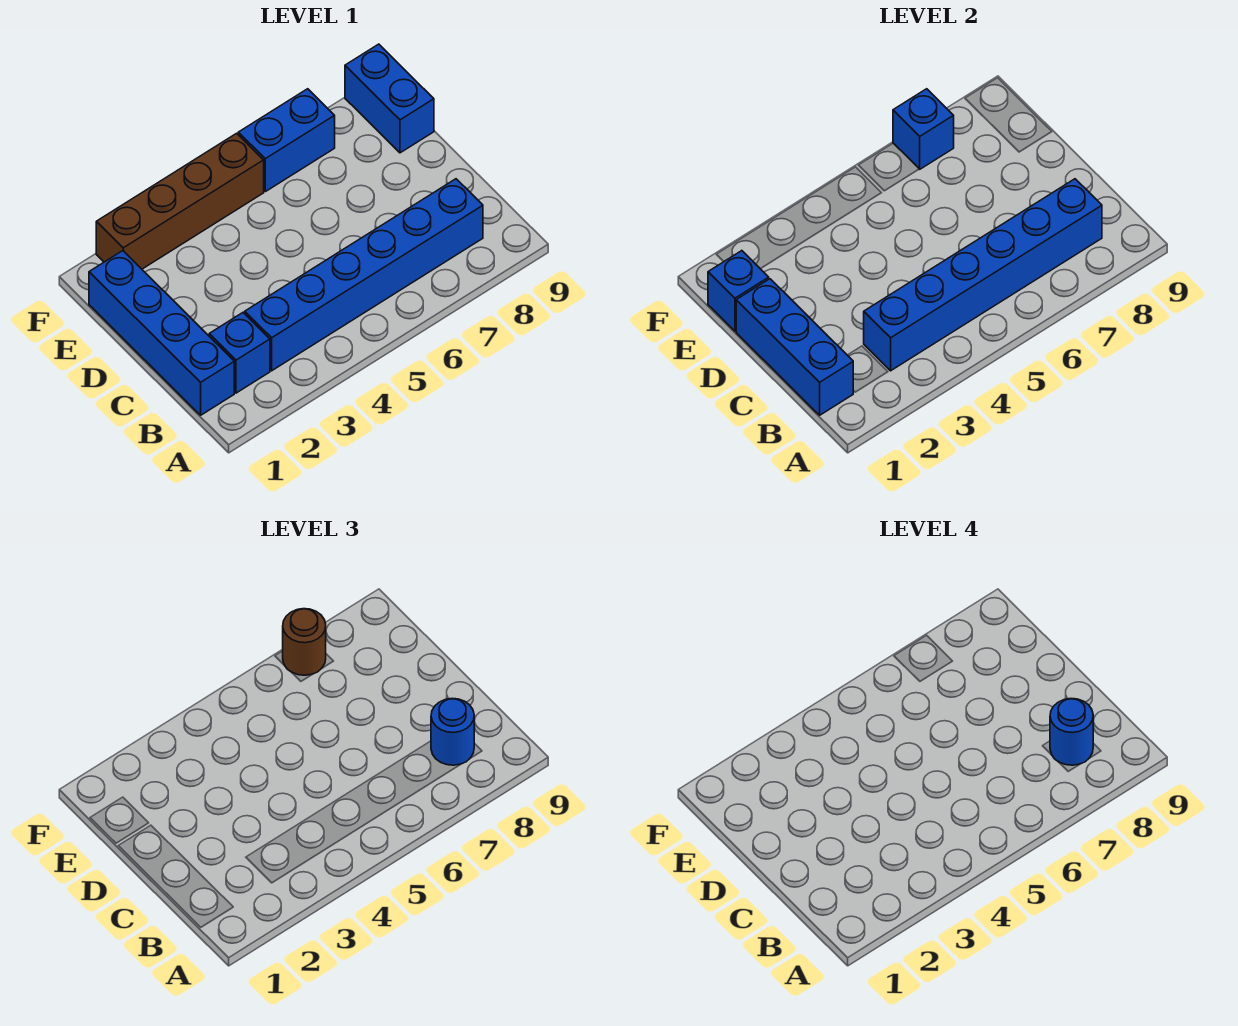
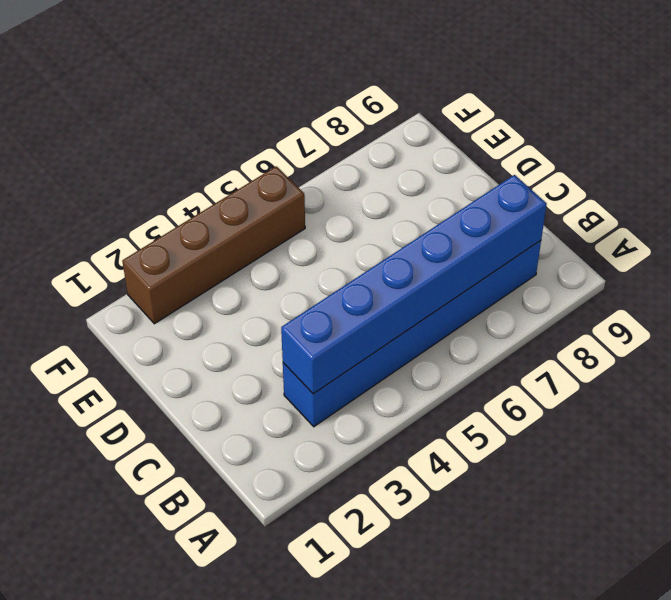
none -> blue 1x4 brick [89,251,234,415]
none -> blue 1x1 brick [209,313,270,393]
none -> blue 1x2 brick [345,44,434,153]

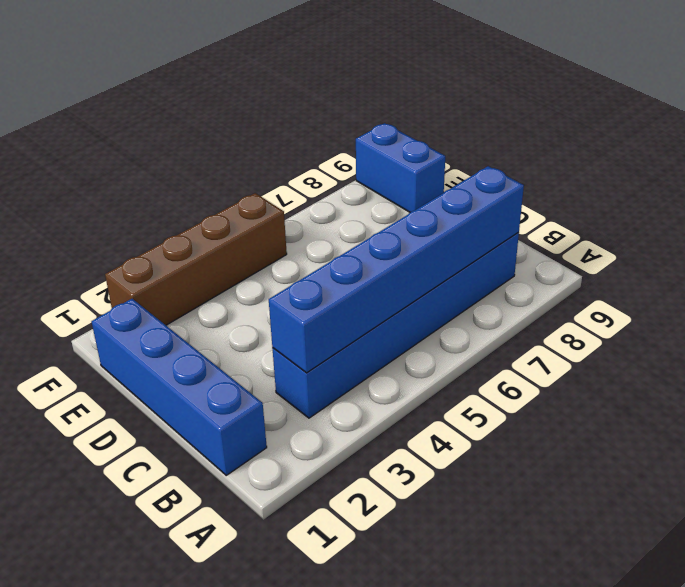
none -> blue 1x1 brick [209,313,270,393]
none -> blue 1x2 brick [238,89,335,192]
none -> blue 1x3 brick [736,279,853,415]

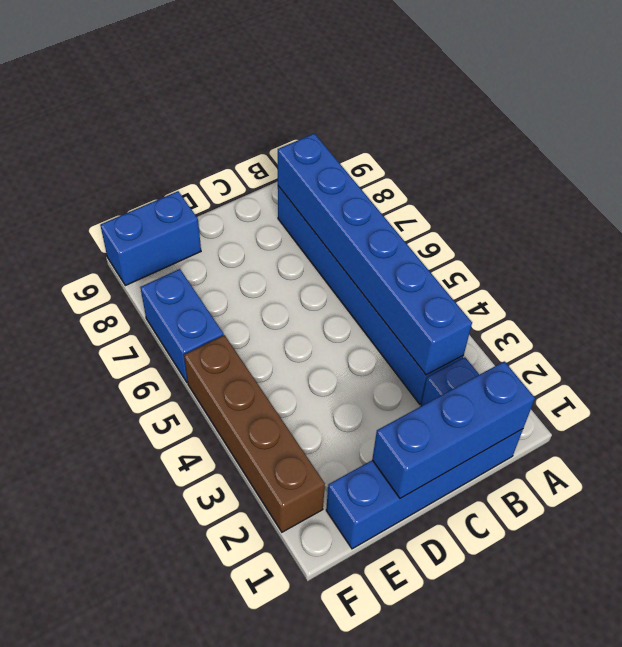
none -> blue 1x1 brick [708,251,769,331]
none -> blue 1x1 brick [893,89,954,169]
none -> blue 1x1 round brick [431,699,474,765]

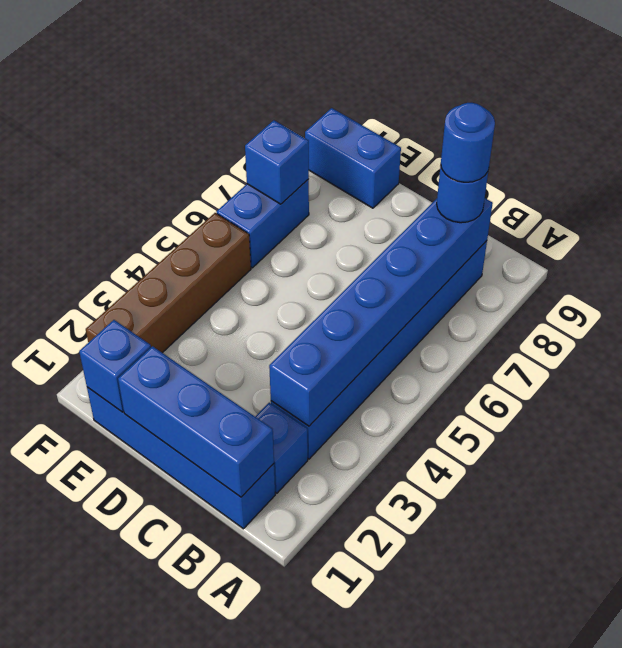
none -> brown 1x1 round brick [283,609,326,675]

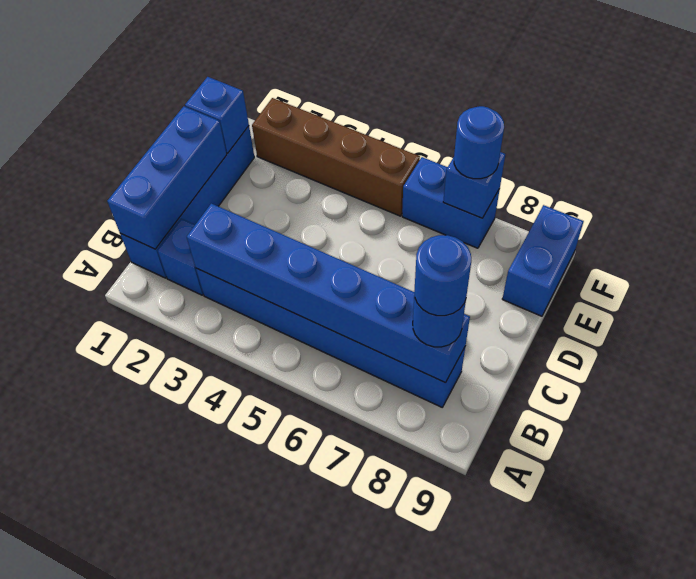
blue 1x1 round brick [454,106,504,179] -> brown 1x1 round brick [283,609,326,675]

